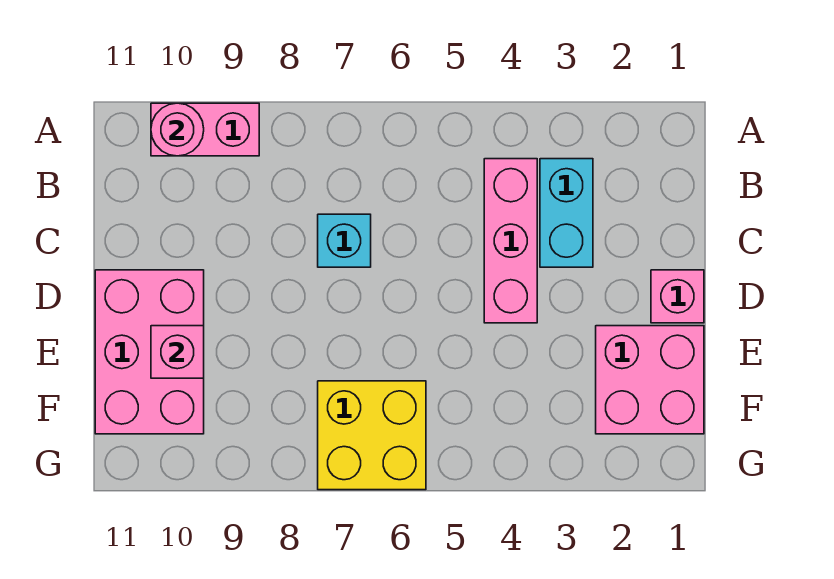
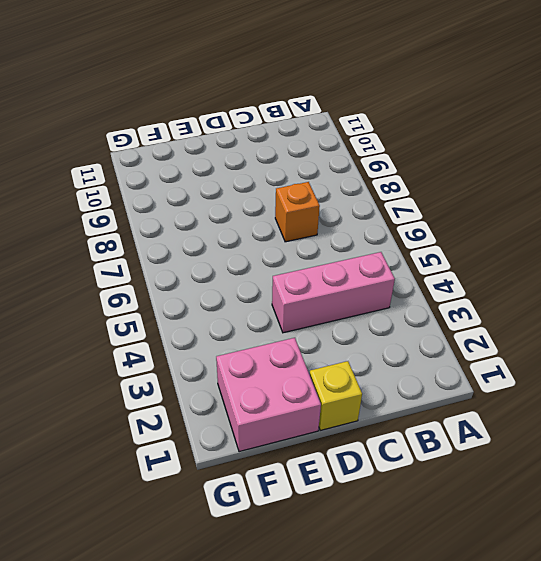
orange 1x1 brick [275,182,320,242] -> cyan 1x1 brick [318,214,371,267]
yellow 1x1 brick [310,361,362,430] -> pink 1x1 brick [651,270,704,323]
none -> pink 1x2 brick [151,103,259,156]
none -> cyan 1x2 brick [540,159,593,267]

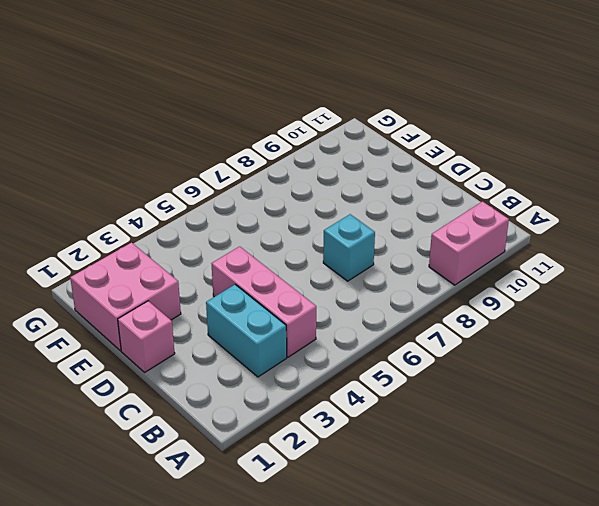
none -> pink 2x3 brick [95,270,204,434]
none -> yellow 2x2 brick [318,381,426,490]

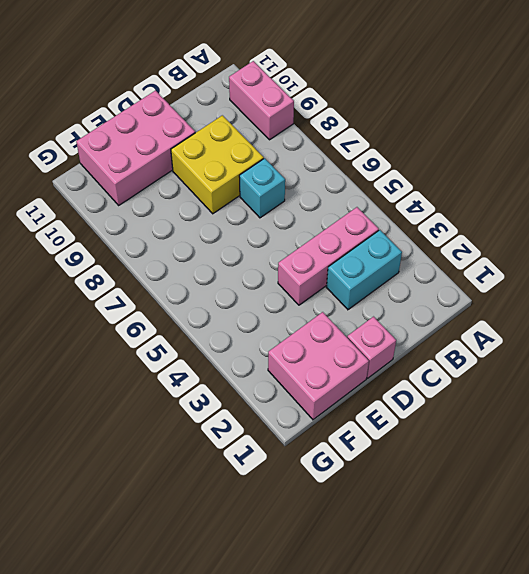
yellow 2x2 brick [171,115,264,214] -> yellow 2x2 brick moved to [318,381,426,490]
none -> pink 1x1 round brick [151,103,204,156]
none -> pink 1x1 brick [151,326,204,378]

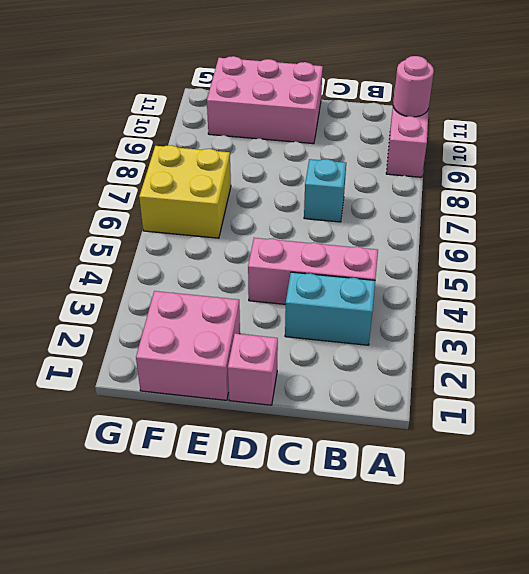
none -> pink 1x1 brick [151,326,204,378]

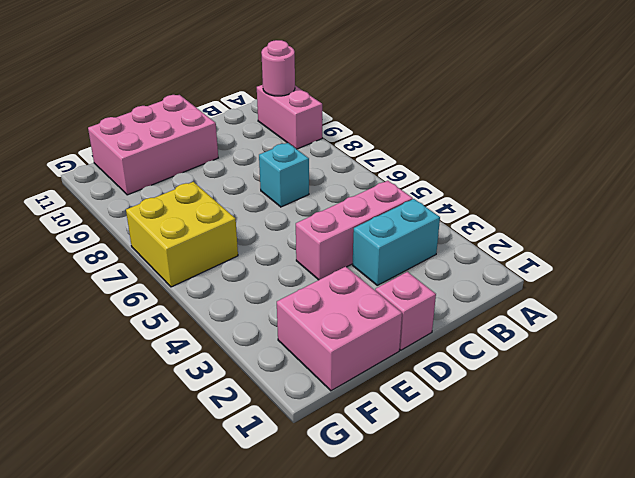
none -> pink 1x1 brick [151,326,204,378]

